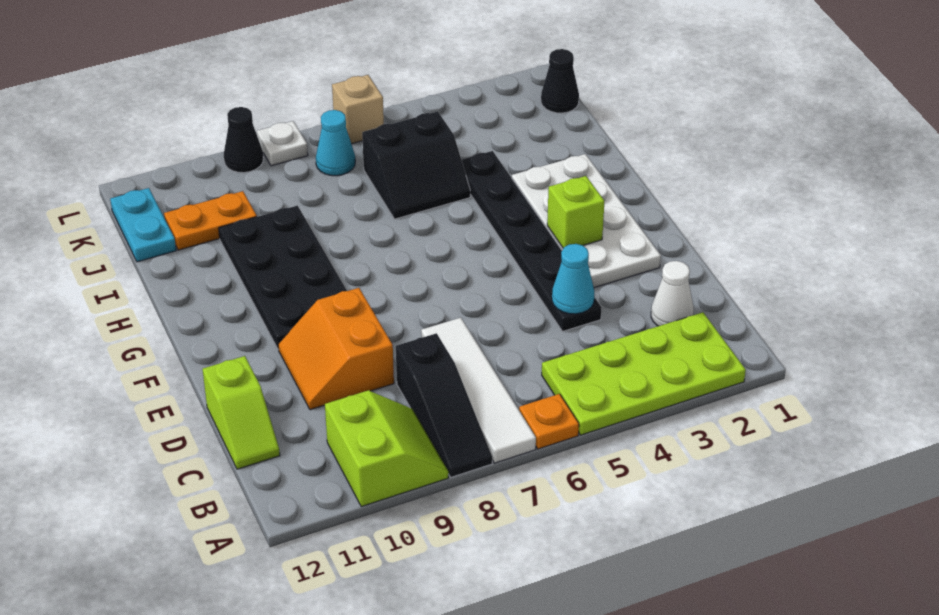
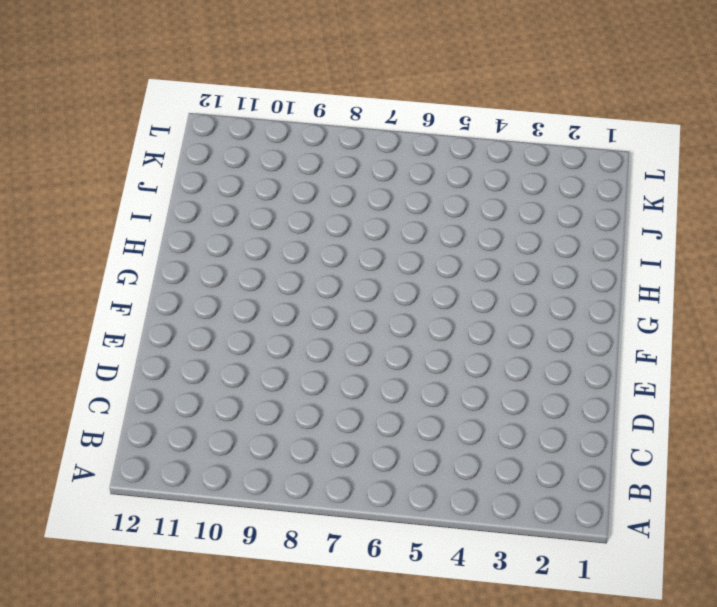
none -> lime 2x4 plate [542,312,746,435]
none -> orange 1x1 plate [519,394,579,449]
none -> white 1x4 tile [421,318,536,463]

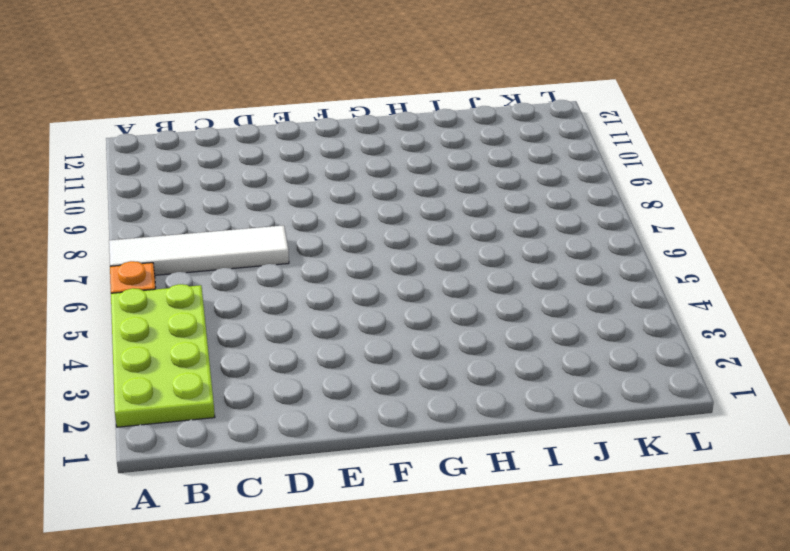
none -> black 1x3 slope [396,333,492,477]
none -> lime 2x2 slope [325,391,448,507]
none -> white 1x1 cone [651,261,694,326]

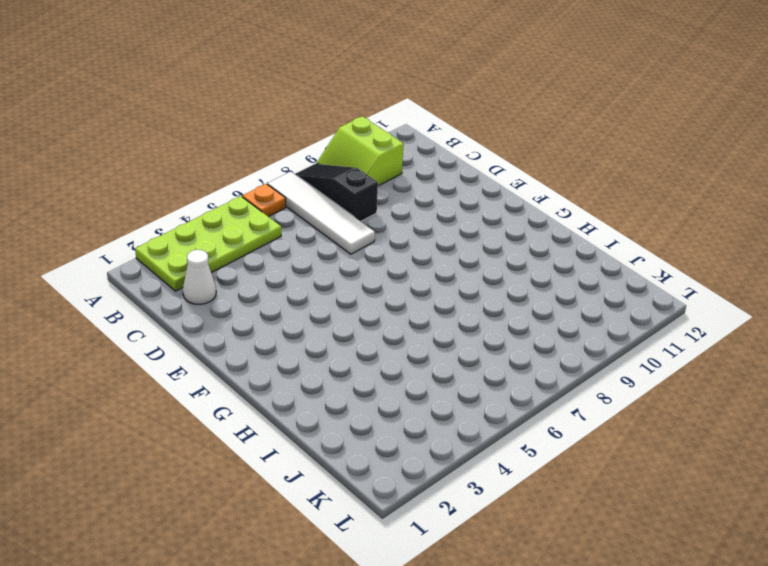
none -> lime 1x2 slope [203,356,280,469]
none -> black 1x6 plate [461,151,601,331]
none -> orange 2x2 slope [278,288,394,410]

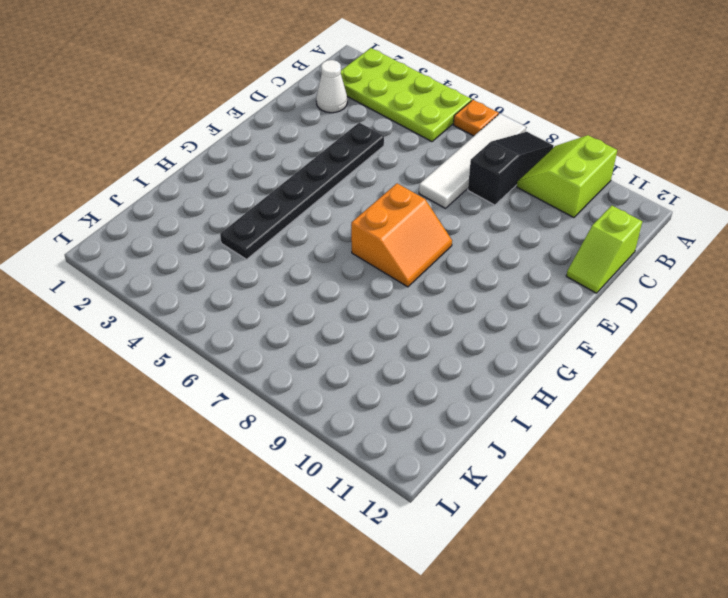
lime 1x2 slope [566,206,642,293] -> lime 1x2 slope turned to [203,356,280,469]
orange 2x2 slope [351,183,452,287] -> orange 2x2 slope moved to [278,288,394,410]
none -> white 2x4 plate [512,154,661,288]
none -> black 2x4 plate [219,206,347,350]
none -> black 2x2 slope [362,111,470,219]

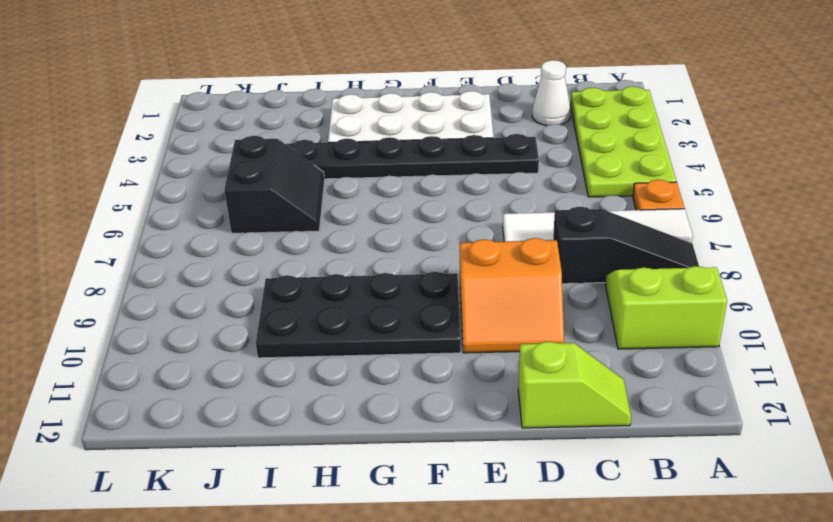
none -> orange 1x2 plate [164,191,257,250]
none -> cyan 1x2 plate [110,188,176,262]
none -> black 1x1 cone [541,49,579,113]

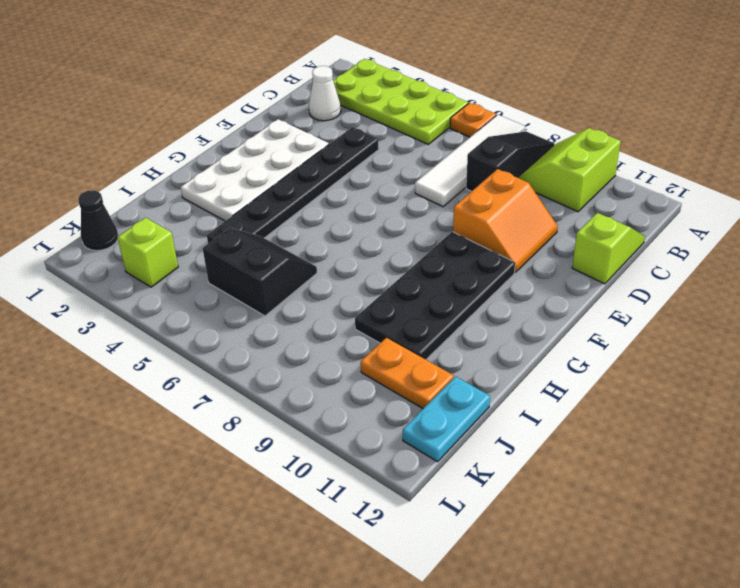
lime 1x1 brick [117,218,178,287] -> lime 1x1 brick moved to [547,176,604,248]
none -> cyan 1x1 cone [316,110,355,176]
none -> tan 1x1 brick [332,75,384,144]
none -> white 1x1 plate [257,121,308,166]

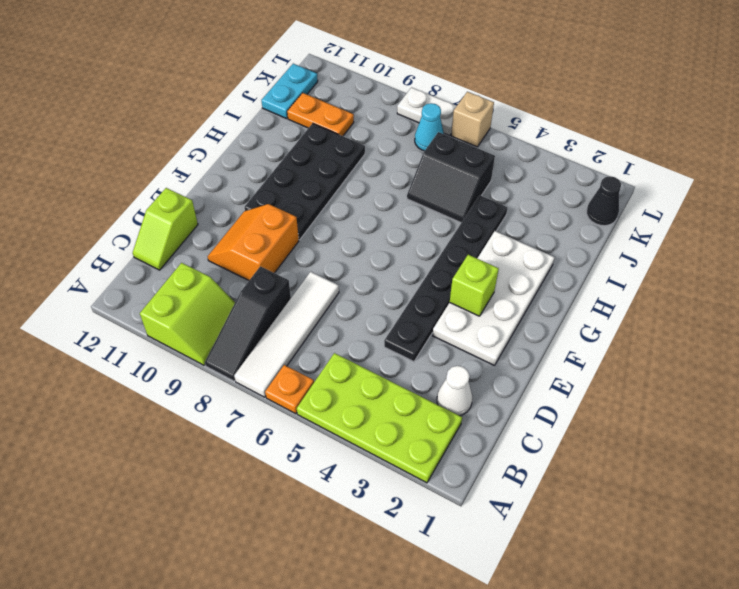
white 1x2 plate [397,87,457,136] -> white 1x1 plate [257,121,308,166]
none -> black 1x1 cone [224,107,264,173]
none -> cyan 1x1 cone [552,244,594,314]

